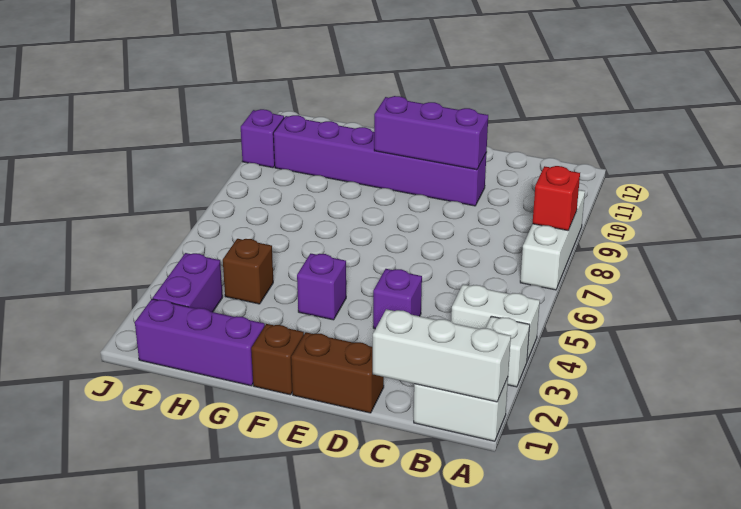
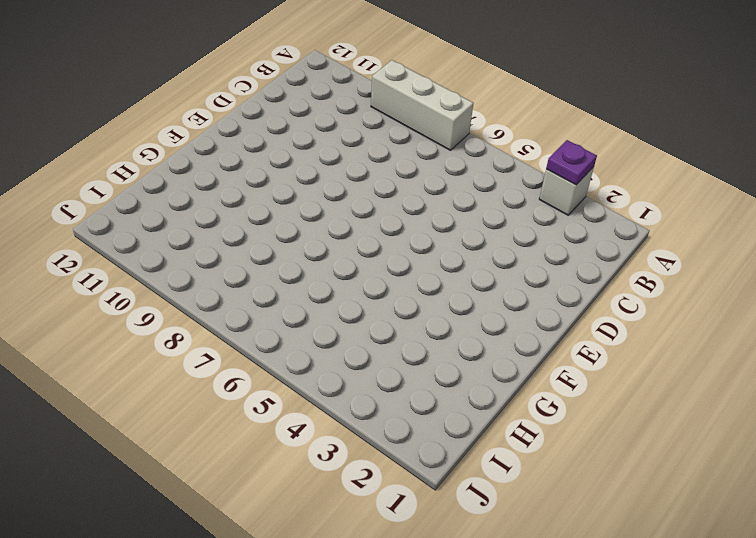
purple 1x1 plate [546,140,597,185] -> none
none -> white 1x2 brick [414,378,508,441]
none -> white 1x2 brick [451,284,540,361]
none -> brown 1x2 brick [291,332,384,413]

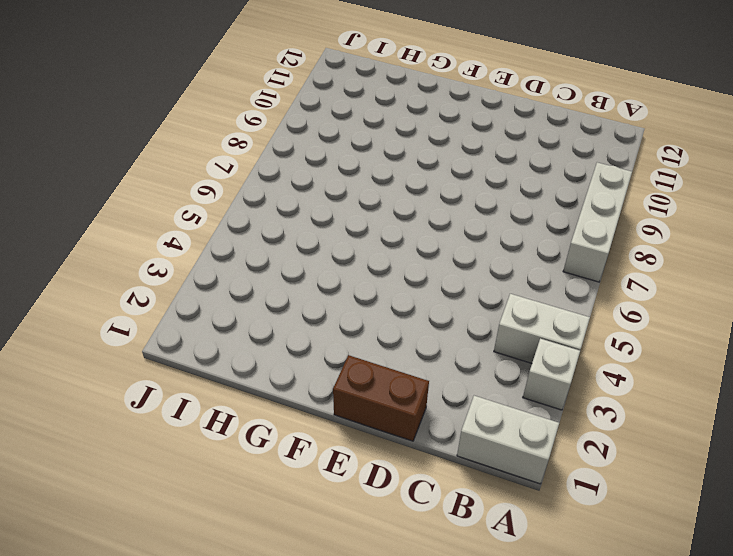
none -> purple 1x1 brick [373,269,422,329]
none -> purple 1x6 brick [273,115,486,206]
none -> brown 1x1 brick [251,324,304,395]

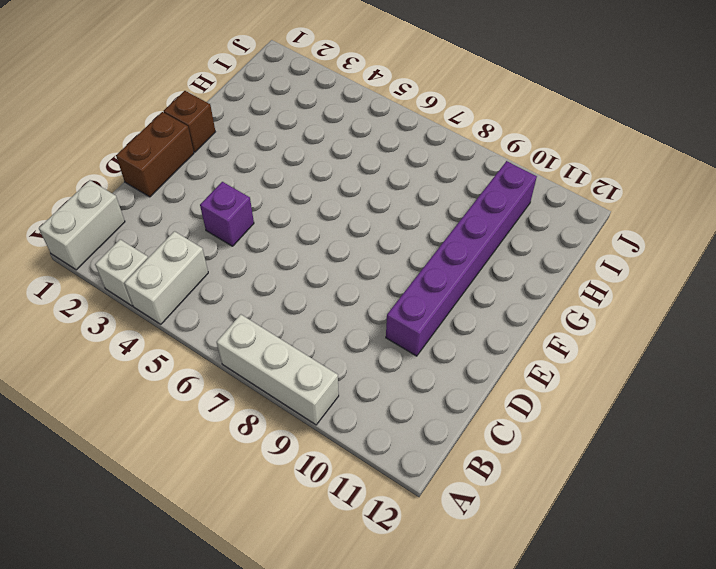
none -> purple 1x1 brick [297,253,346,320]
none -> purple 1x3 brick [135,299,265,386]
none -> brown 1x1 brick [223,239,273,304]

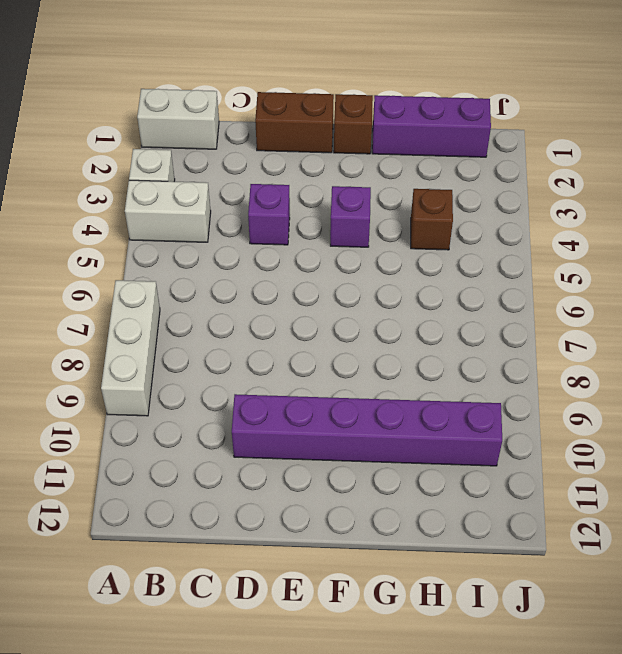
none -> purple 1x2 brick [153,253,223,312]
none -> purple 1x1 brick [241,109,284,168]
none -> white 1x3 brick [373,309,511,402]

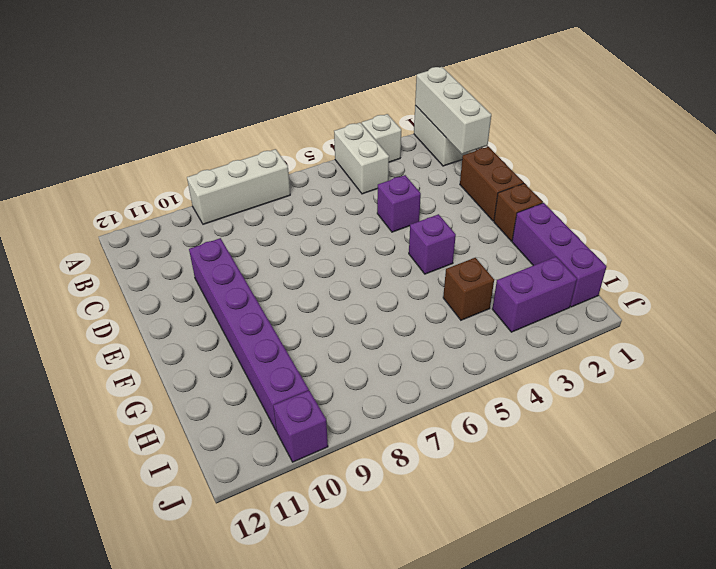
none -> red 1x1 brick [533,166,580,230]
none -> purple 1x3 brick [374,96,488,170]

